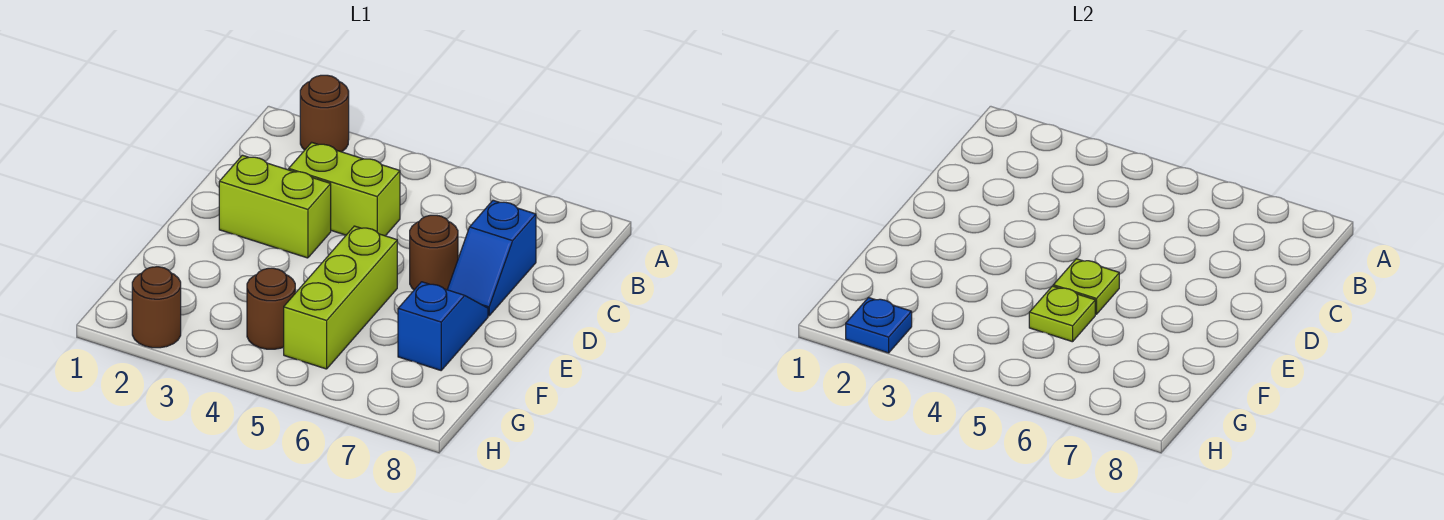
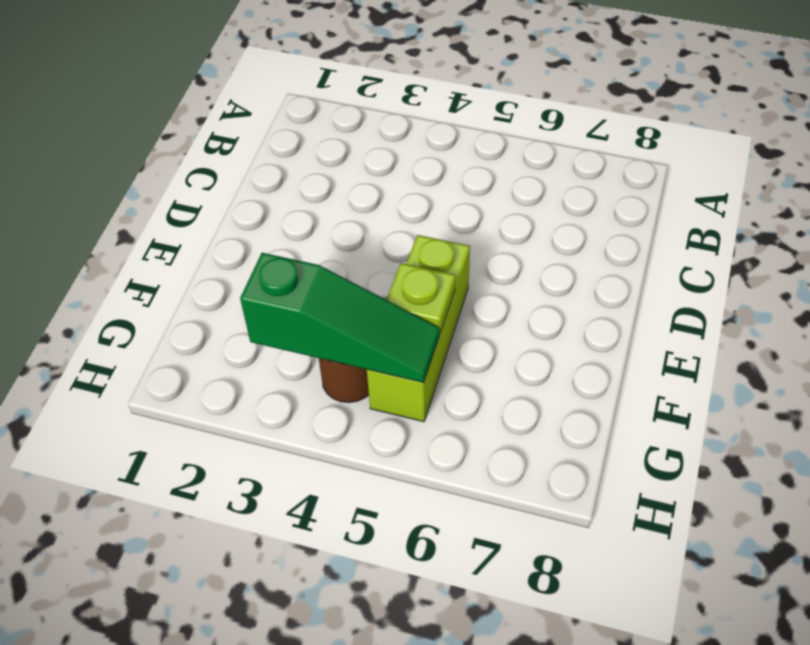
green 1x3 slope [240,253,439,382] -> none
none -> brown 1x1 round brick [300,75,349,152]
none -> lime 1x2 brick [289,142,400,236]
none -> blue 1x2 slope [447,200,536,316]

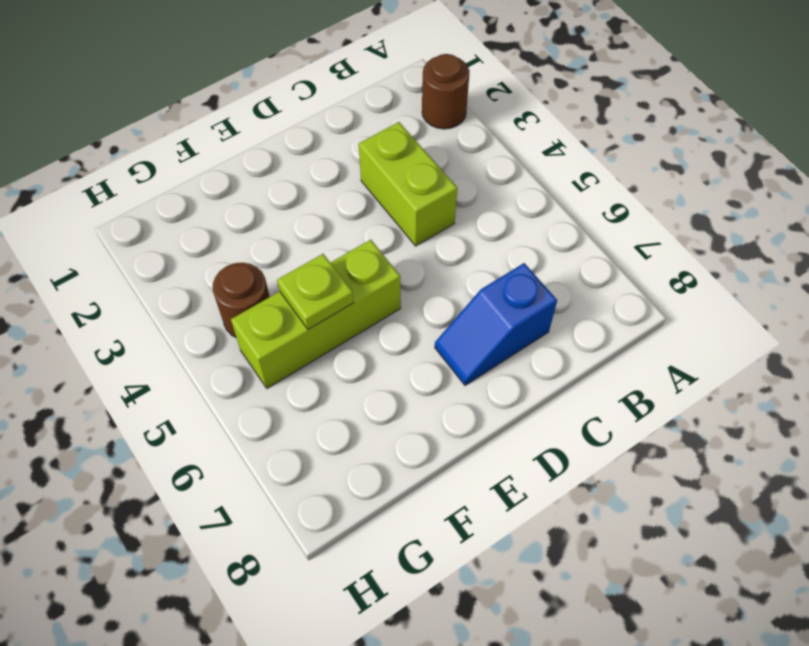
none -> lime 1x2 brick [219,155,331,258]
none -> brown 1x1 round brick [410,215,458,290]
none -> blue 1x2 slope [398,282,488,370]

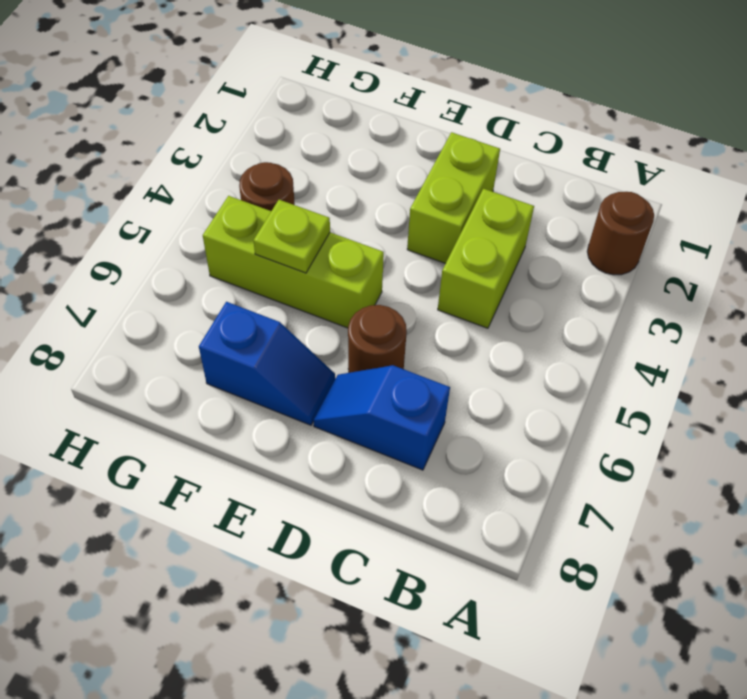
none -> brown 1x1 round brick [132,267,181,348]
none -> lime 1x1 plate [1053,259,1119,314]
none -> blue 1x1 plate [846,297,912,353]

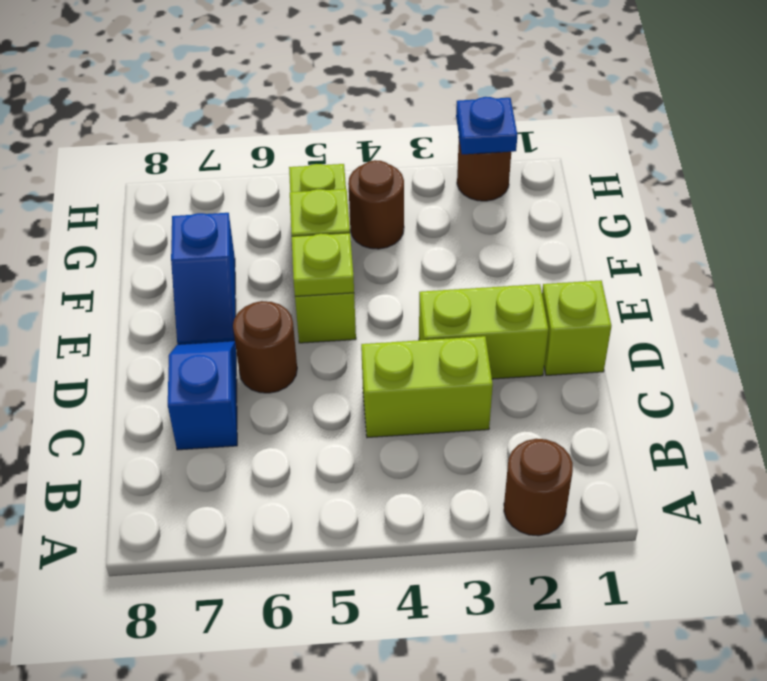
lime 1x1 brick [542,280,611,375] -> none

